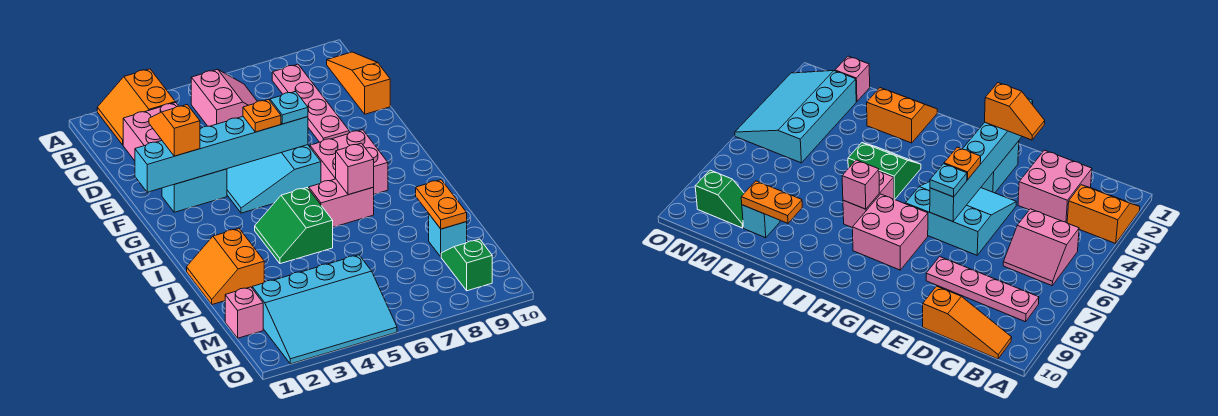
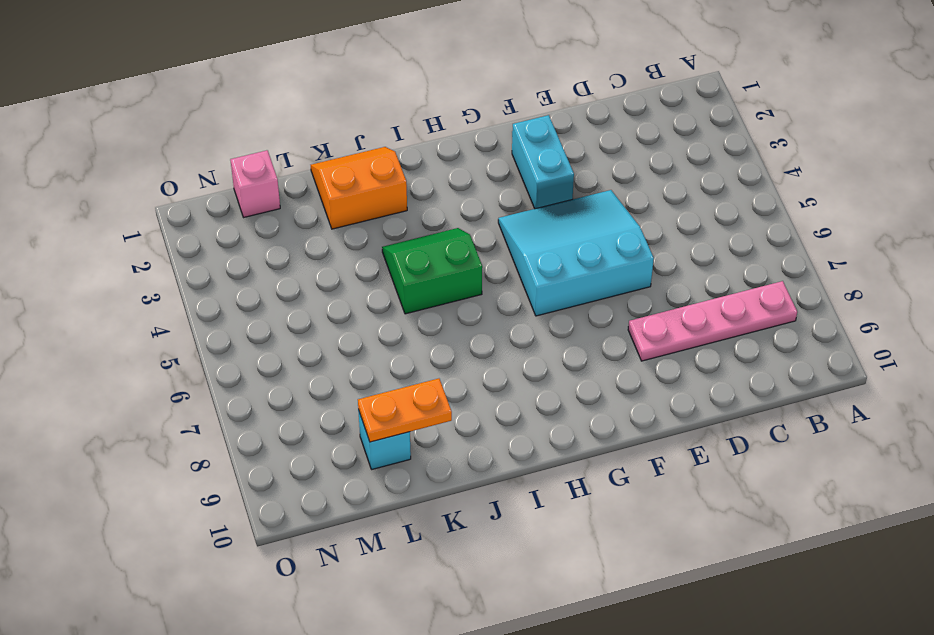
none -> orange 2x2 slope [97,69,175,145]
none -> pink 2x2 slope [191,69,257,126]
none -> orange 1x3 slope [327,52,390,114]

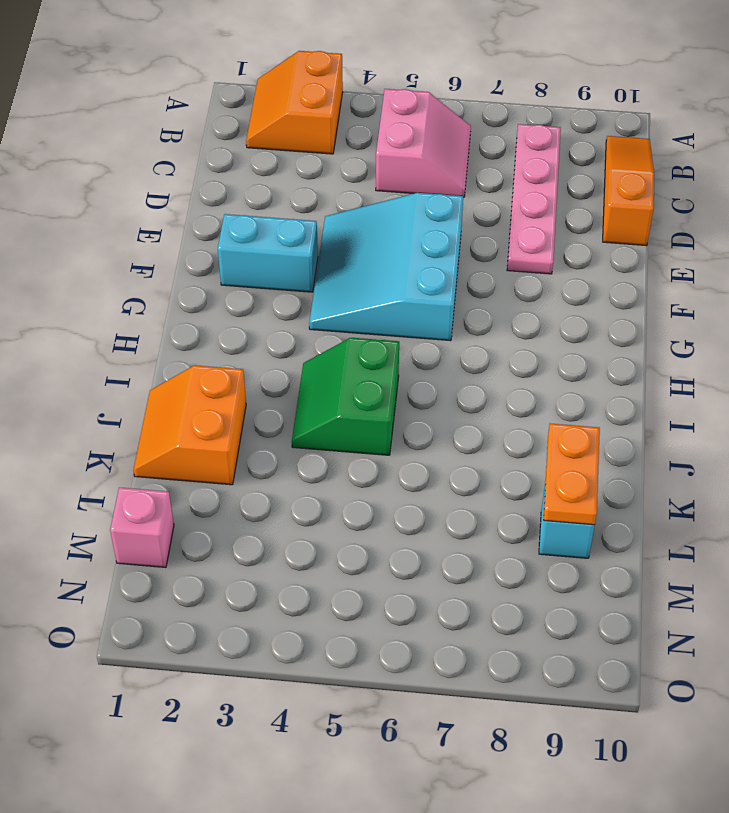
none -> pink 2x2 brick [123,102,178,161]
none -> pink 2x2 brick [310,130,388,194]
none -> pink 1x2 brick [309,179,374,227]

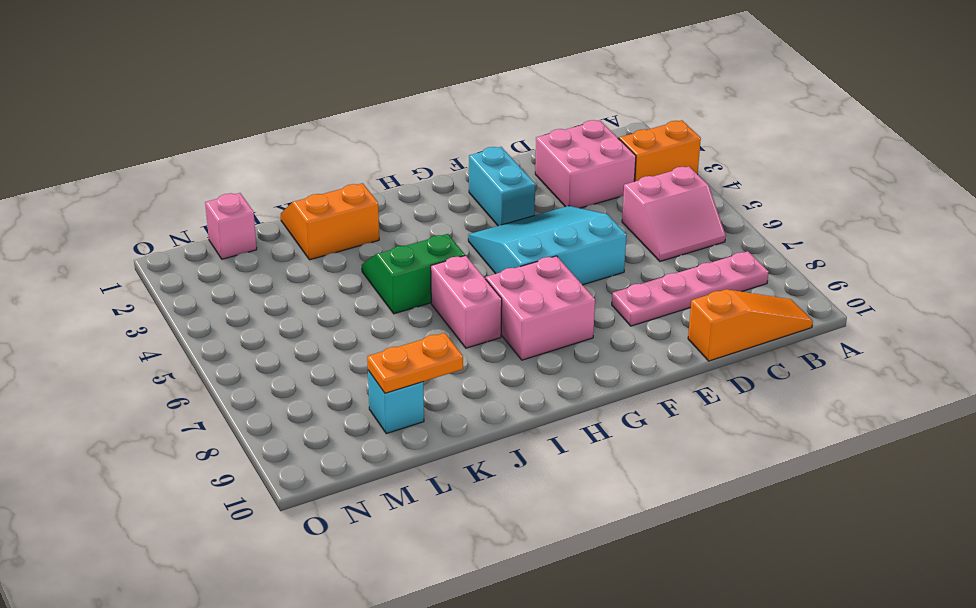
none -> cyan 3x4 slope [252,255,397,364]
none -> green 1x2 slope [441,239,492,291]
none -> cyan 1x6 brick [135,117,308,192]

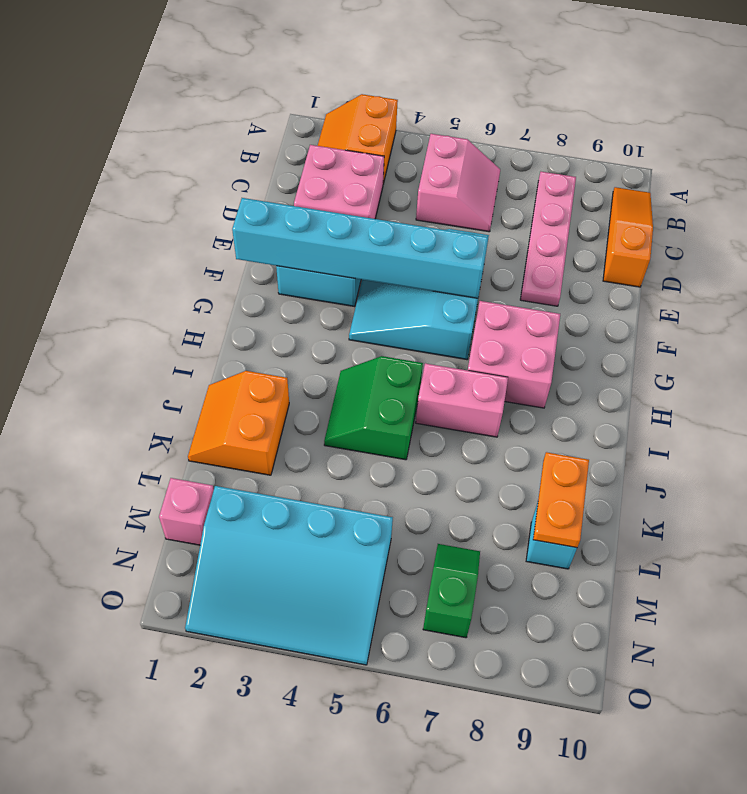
green 1x2 slope [423,544,480,638] -> green 1x2 slope moved to [441,239,492,291]
none -> pink 1x1 brick [336,143,374,195]
none -> orange 1x2 slope [149,105,200,156]
none -> orange 1x1 plate [243,100,281,132]

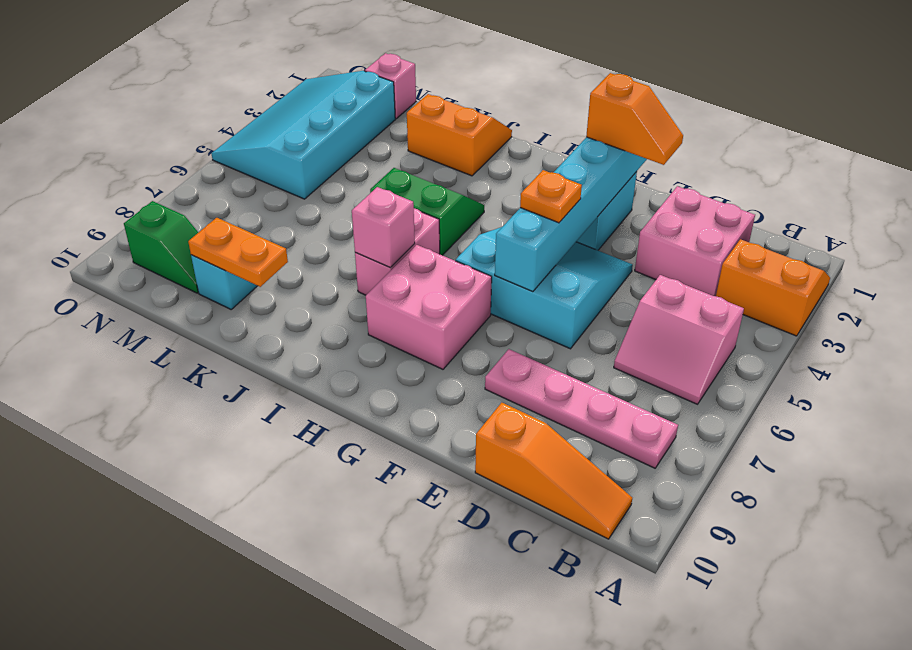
none -> cyan 1x1 plate [270,91,308,124]

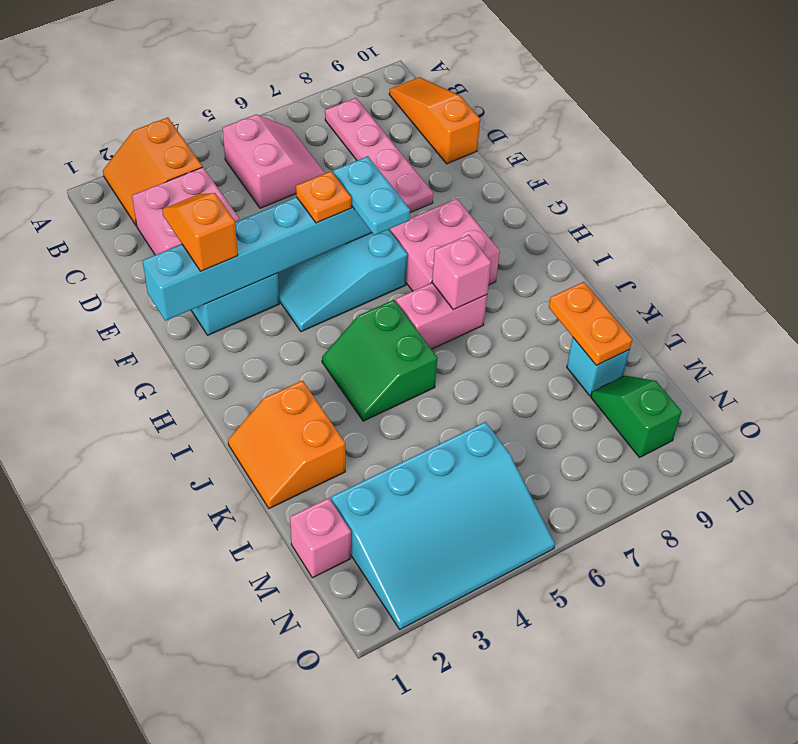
cyan 1x2 plate [333,156,410,235] -> cyan 1x1 plate [270,91,308,124]

